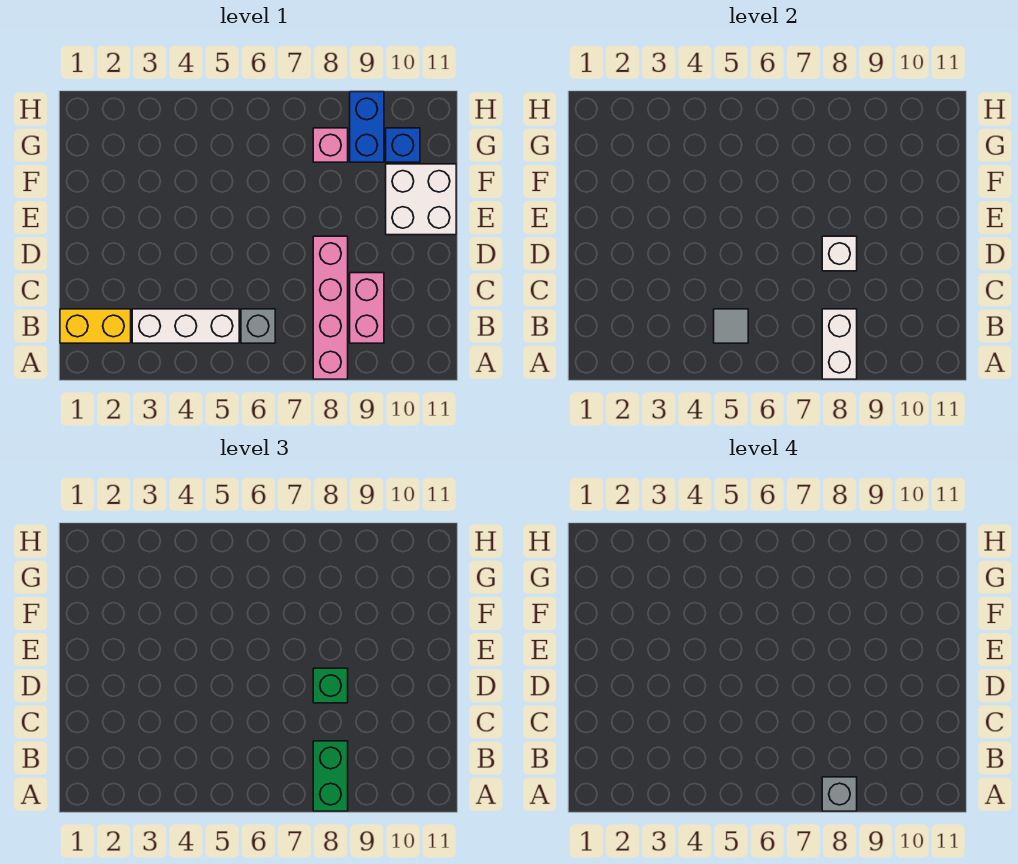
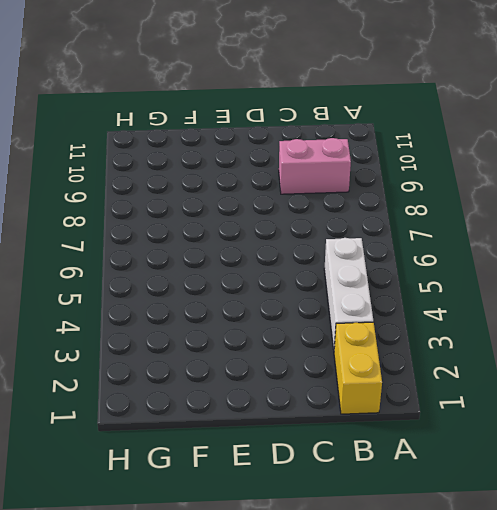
none -> pink 1x4 brick [313,236,348,379]
none -> grey 1x1 brick [241,309,275,343]
none -> white 2x2 brick [386,164,456,235]

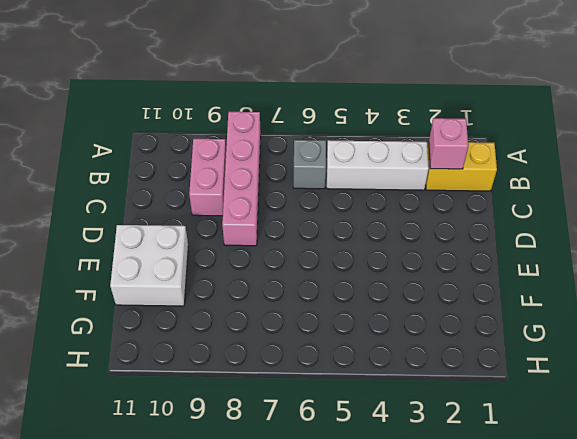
pink 1x1 brick [429,118,468,169] -> pink 1x1 brick moved to [313,128,348,162]
none -> blue 1x2 brick [350,92,384,162]
none -> blue 1x1 brick [386,128,420,162]
none -> white 1x2 brick [822,309,857,379]

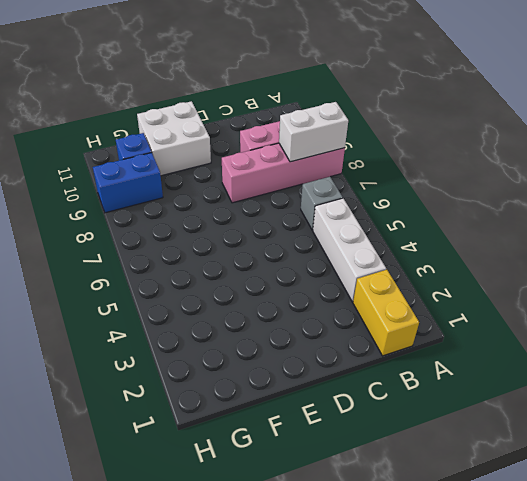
none -> pink 1x1 brick [313,128,348,162]
none -> grey 1x1 tile [714,309,748,343]
none -> white 1x1 brick [822,236,857,271]

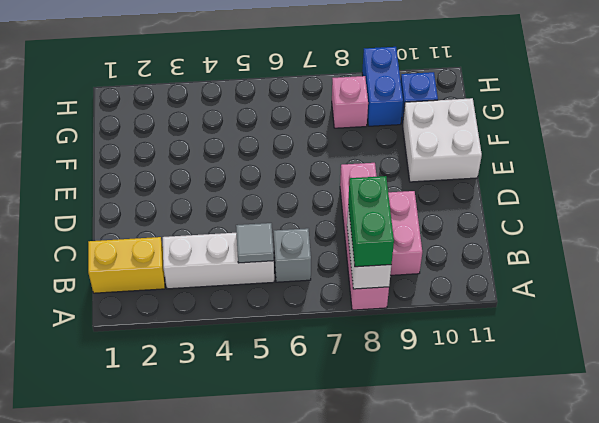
none -> white 1x1 brick [822,236,857,271]
none -> green 1x1 brick [313,668,348,703]
none -> grey 1x1 brick [822,777,857,811]

